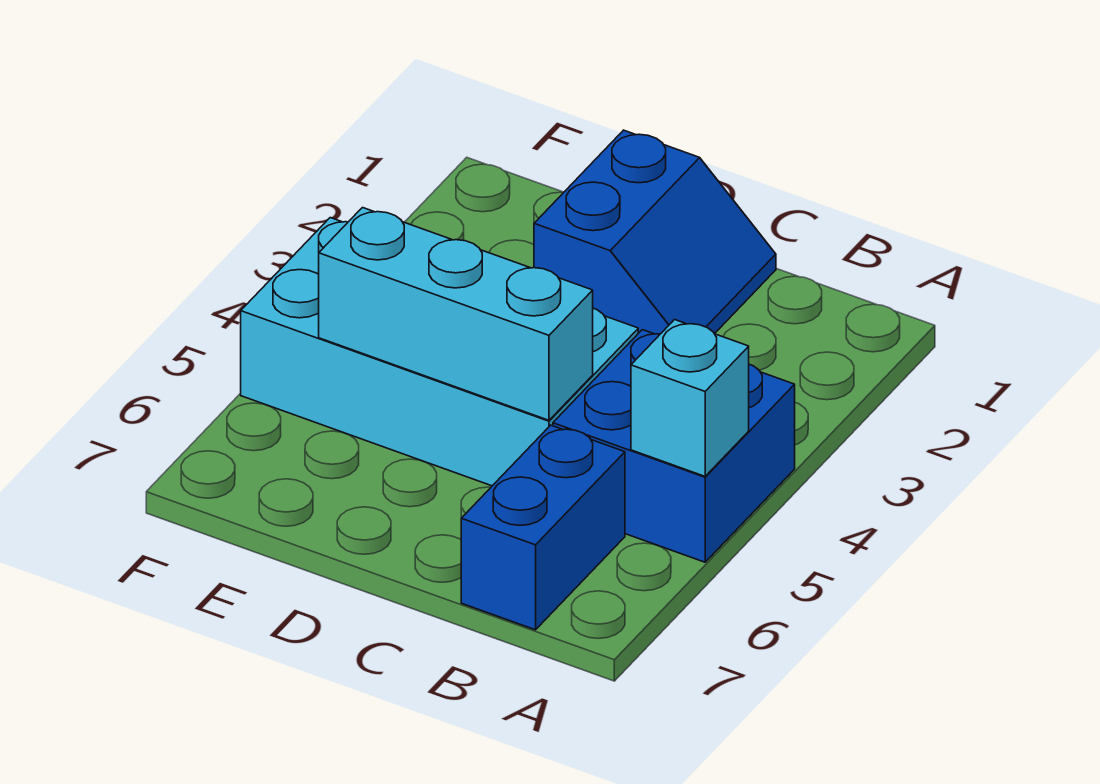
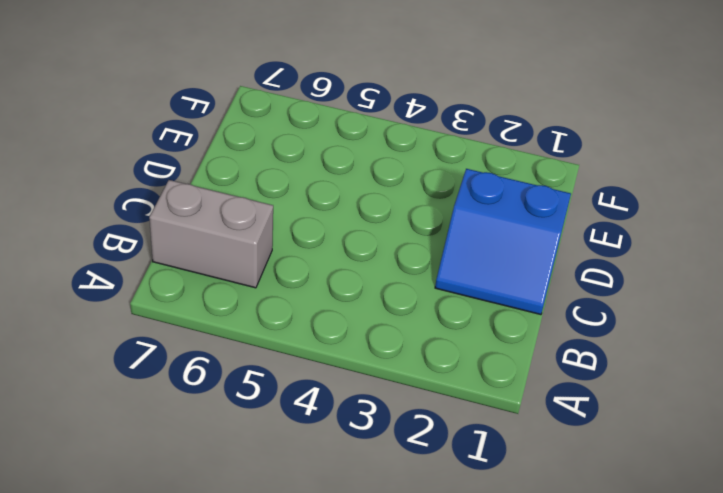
grey 1x2 brick [149,180,273,288] -> blue 1x2 brick [461,425,625,630]
none -> blue 2x2 brick [553,330,795,562]
none -> cyan 2x4 brick [241,218,638,486]

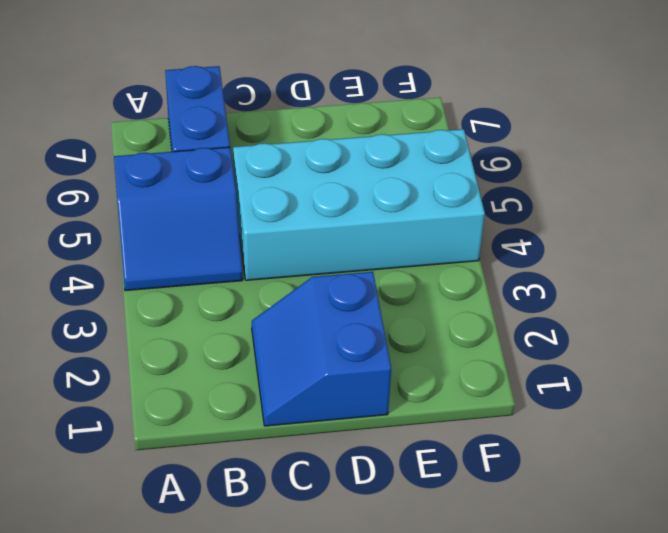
blue 2x2 slope [114,147,243,291] -> blue 2x2 brick [553,330,795,562]
none -> cyan 1x1 brick [631,320,749,476]
none -> cyan 1x3 brick [319,208,593,420]

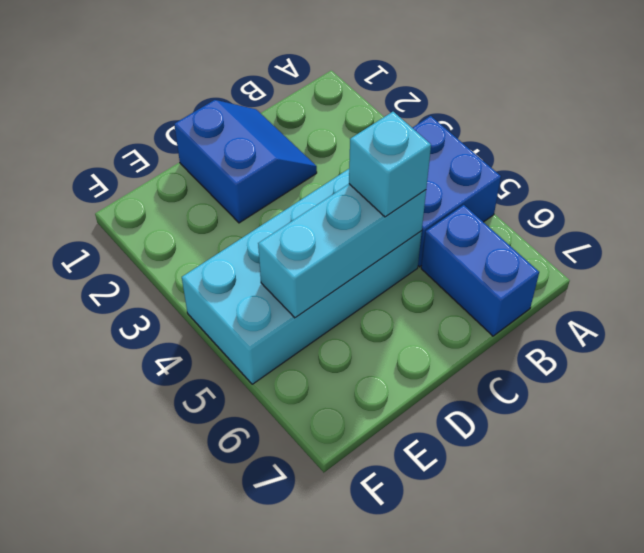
cyan 1x1 brick [349,112,431,217] -> cyan 1x1 brick moved to [631,320,749,476]

